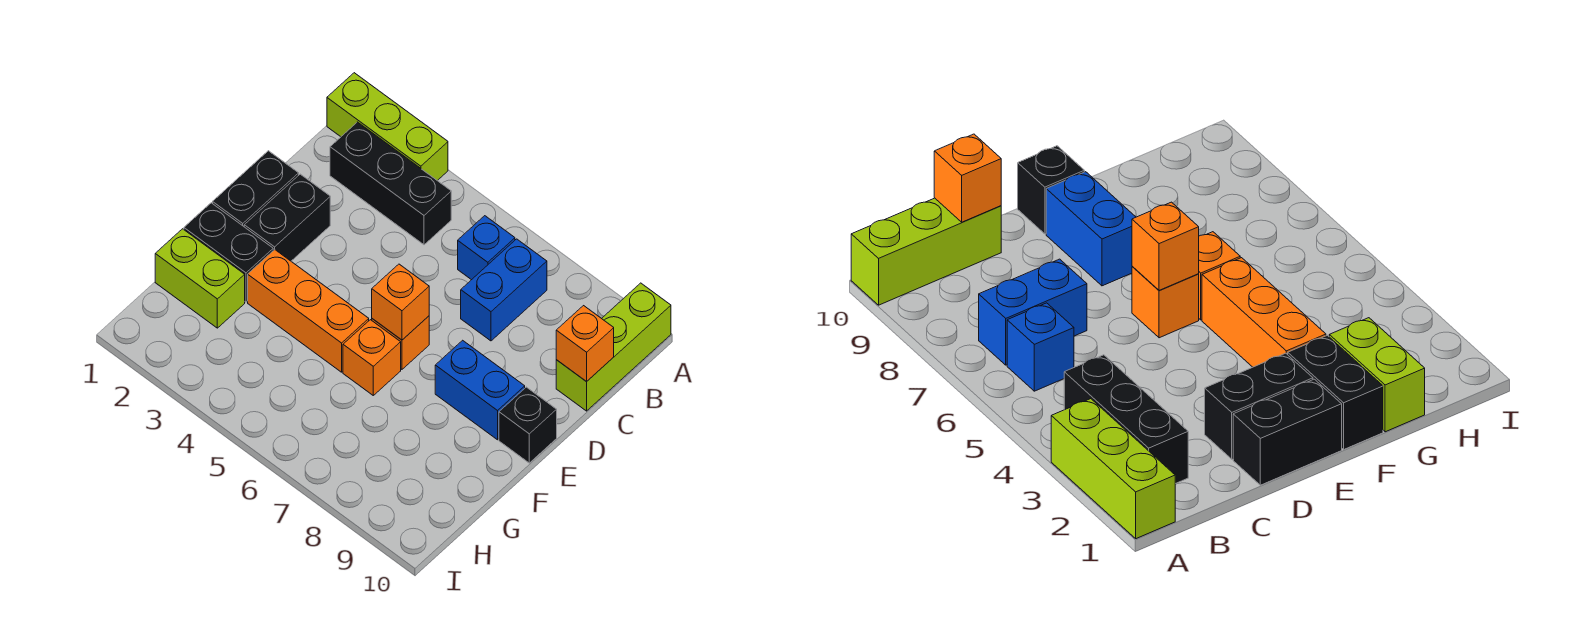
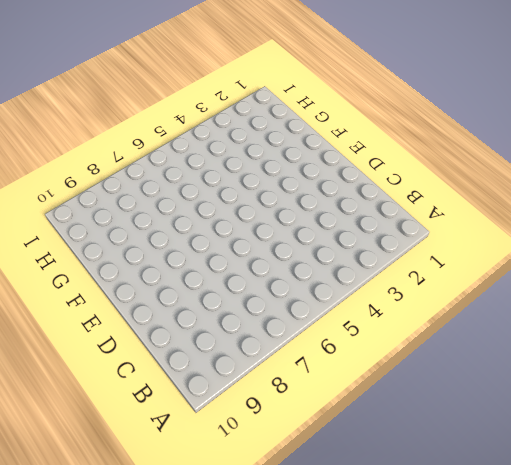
none -> lime 1x3 brick [327,73,448,181]
none -> lime 1x3 brick [556,283,671,411]
none -> black 1x3 brick [330,122,451,245]

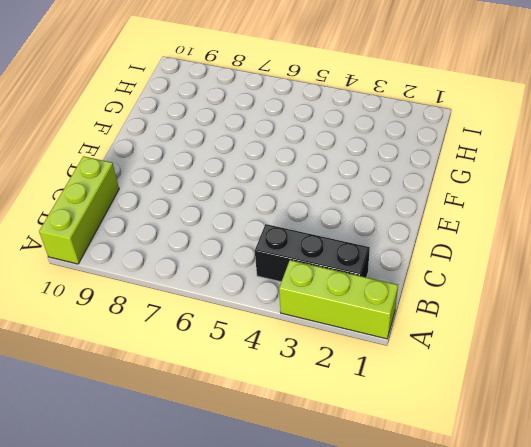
none -> blue 1x1 brick [458,216,515,280]
none -> blue 1x2 brick [461,239,547,341]
none -> black 1x2 brick [213,151,299,226]

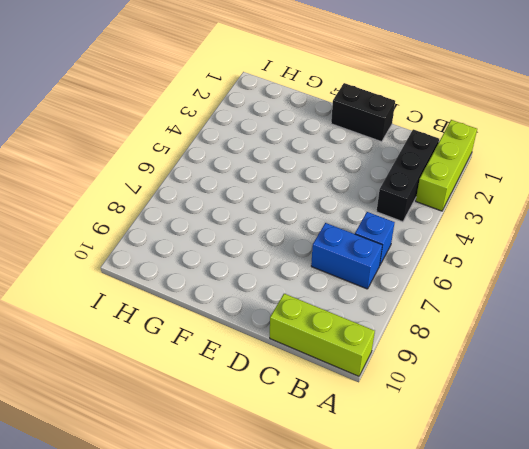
none -> black 1x2 brick [244,174,330,261]
none -> orange 1x1 brick [372,316,429,369]
none -> blue 1x2 brick [435,340,525,440]

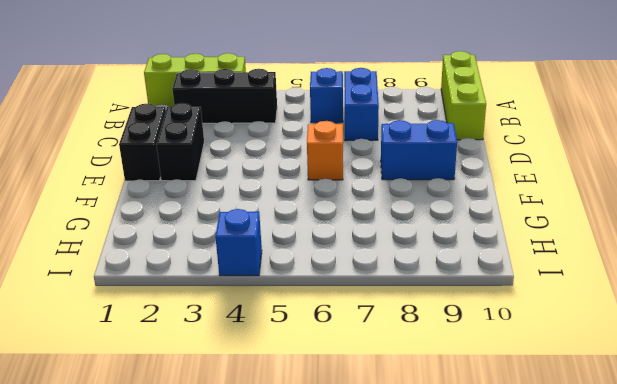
blue 1x1 brick [215,209,262,276] -> none
none -> black 1x1 brick [499,387,557,463]
none -> black 1x2 brick [184,203,273,302]
none -> orange 1x3 brick [248,250,369,372]

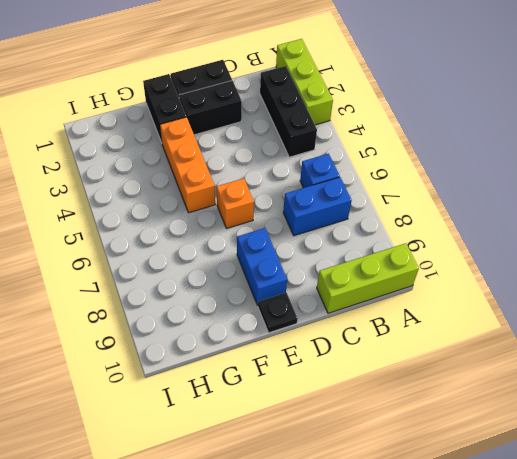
black 1x1 plate [258,293,298,333] -> black 1x1 brick [499,387,557,463]
none -> orange 1x1 brick [343,320,401,395]
none -> lime 1x2 brick [155,229,245,328]
none -> orange 1x1 brick [556,306,614,382]

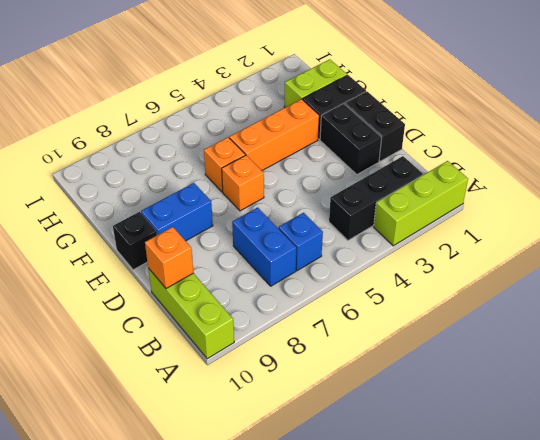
none -> orange 1x1 brick [372,264,429,340]

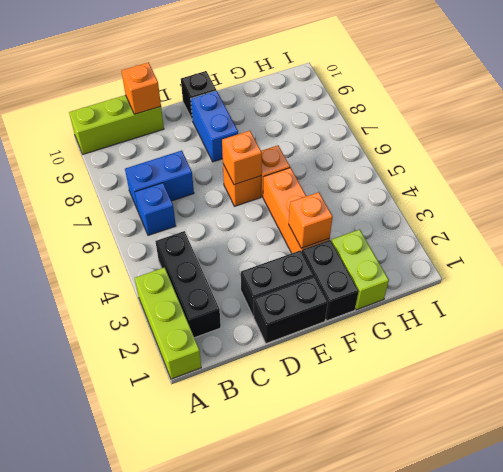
orange 1x1 brick [289,192,333,248] -> none

